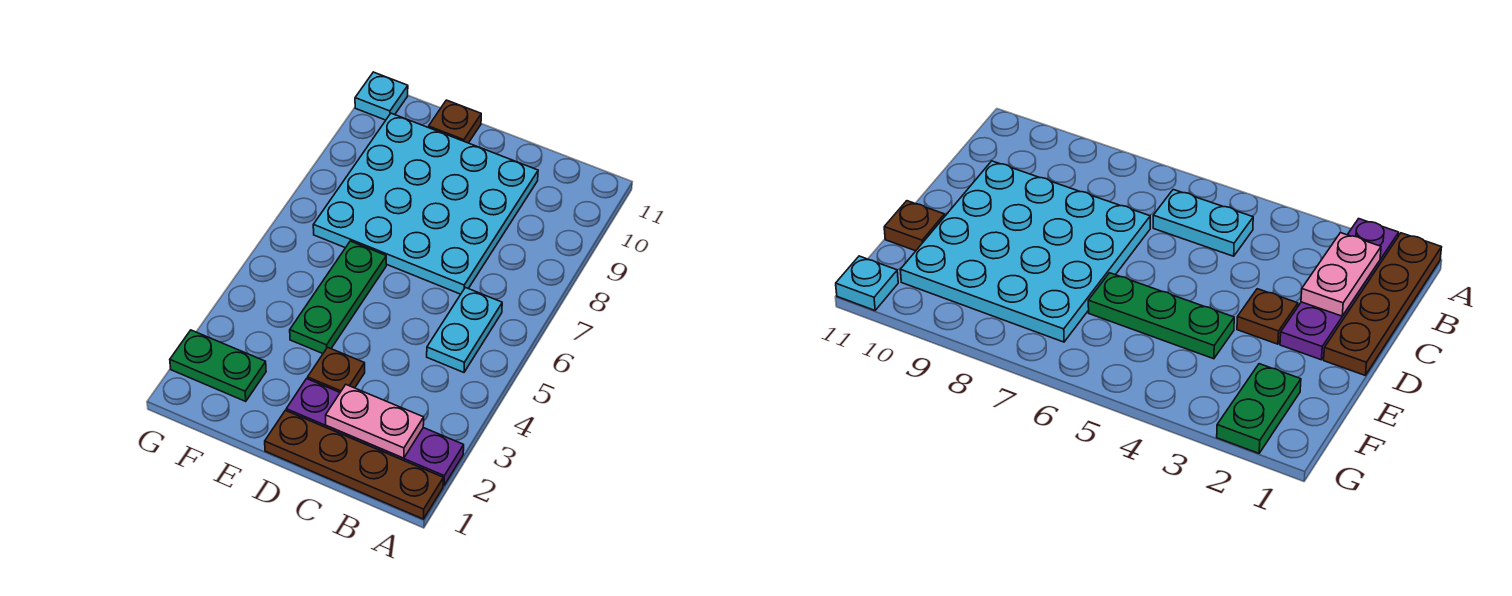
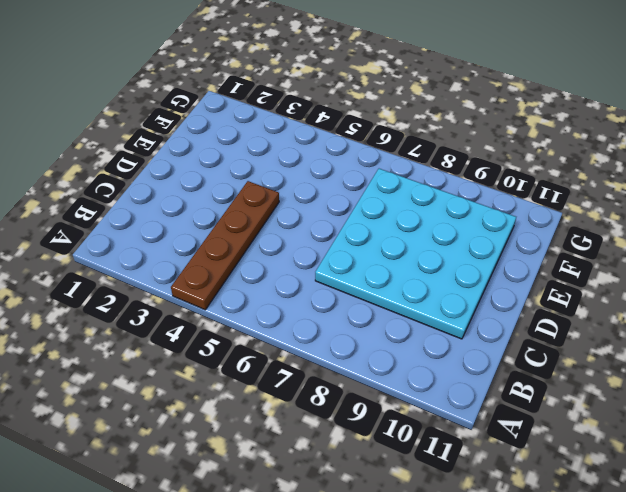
brown 1x4 plate [171,181,279,310] -> brown 1x4 plate moved to [265,410,443,519]
none -> purple 1x4 plate [286,379,464,486]
none -> cyan 1x2 plate [427,287,502,372]

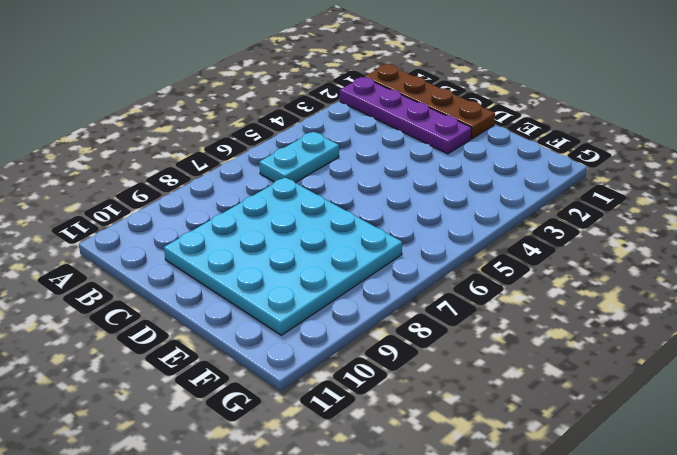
none -> brown 1x1 plate [308,347,365,392]
none -> green 1x3 plate [290,241,386,354]

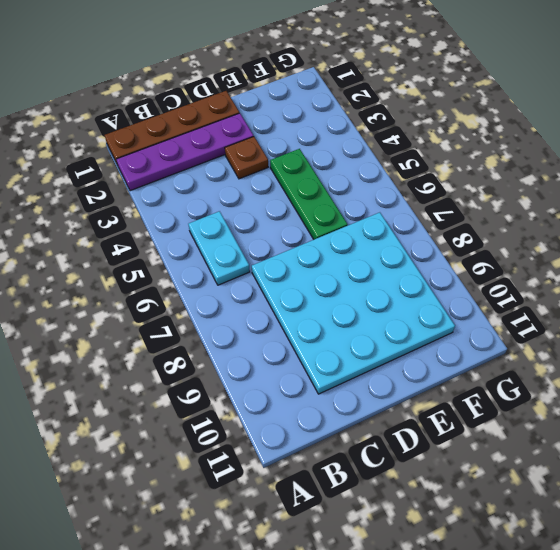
none -> brown 1x1 plate [429,100,481,143]
none -> green 1x2 plate [170,330,266,401]

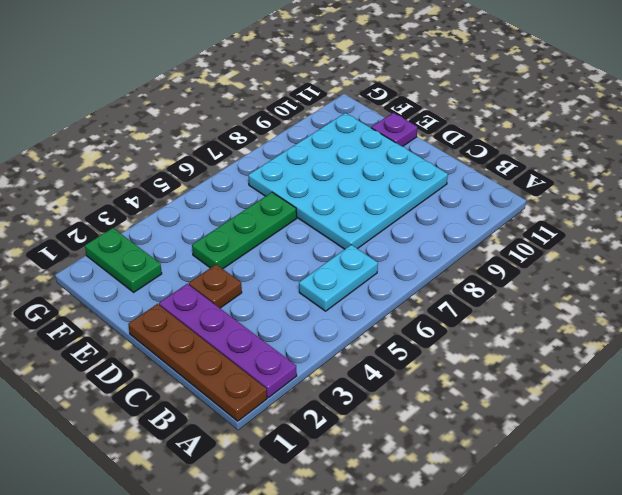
purple 1x1 plate [371,113,417,146] -> brown 1x1 plate [429,100,481,143]
none -> cyan 1x1 plate [355,72,408,120]
none -> pink 1x2 plate [326,385,424,458]

